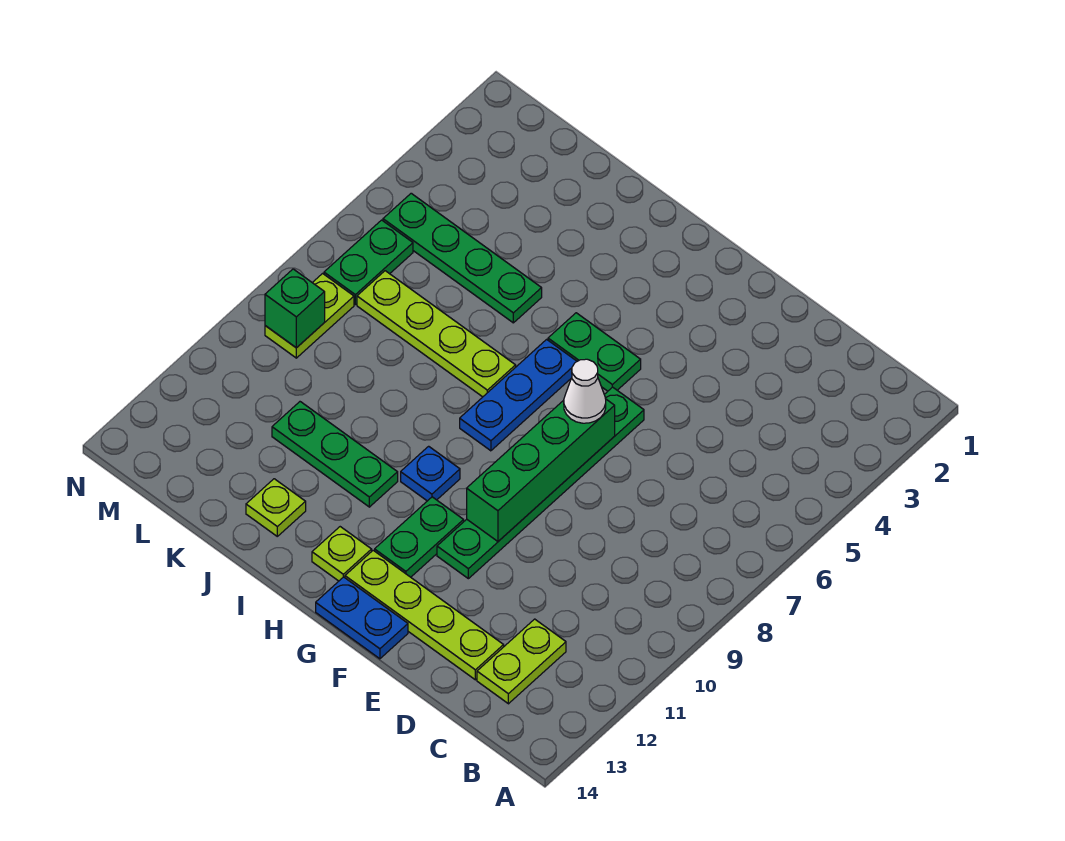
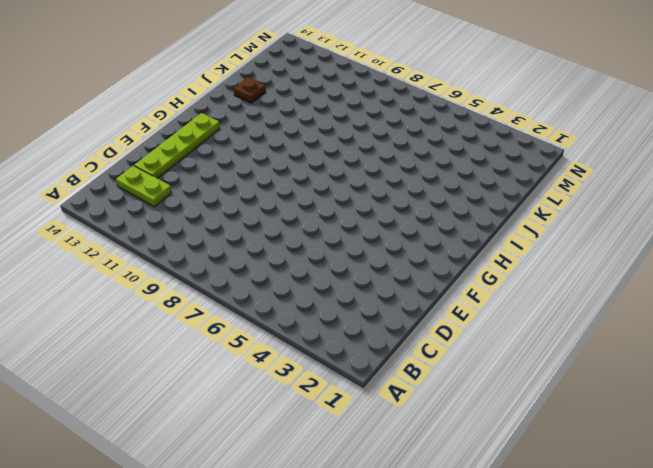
brown 1x1 plate [234,77,266,103] -> lime 1x1 plate [246,479,306,536]
none -> green 1x6 plate [437,387,644,579]
none -> blue 1x2 plate [316,577,408,659]
none -> green 1x2 plate [548,313,641,391]

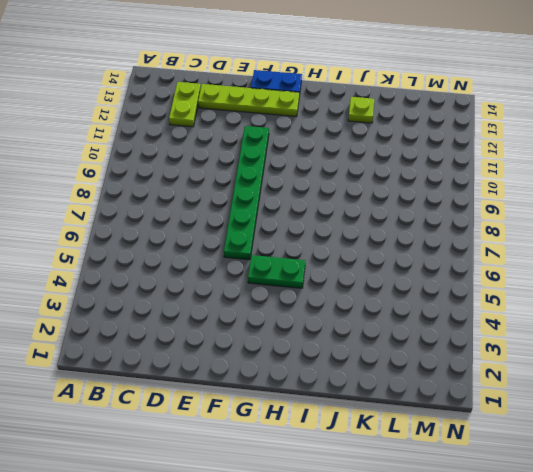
none -> green 1x2 plate [375,497,464,577]
none -> blue 1x3 plate [460,339,577,451]
none -> blue 1x1 plate [401,446,460,501]

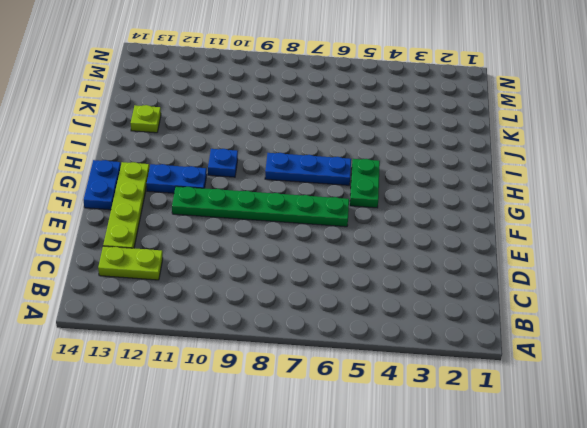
blue 1x2 plate [147,164,207,193] -> green 1x2 plate [375,497,464,577]
none -> lime 1x1 plate [312,527,372,581]
none -> lime 1x4 plate [357,271,516,397]
none -> green 1x3 plate [272,402,398,507]

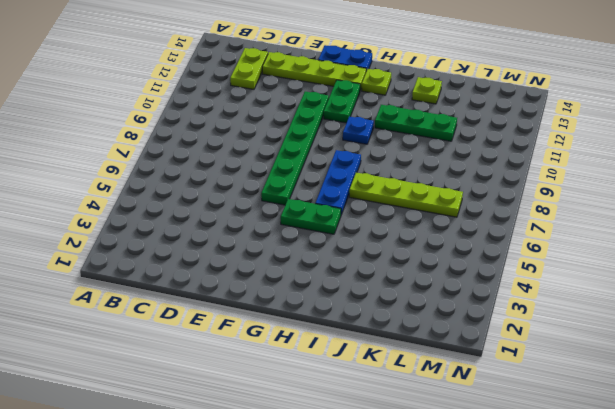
none -> green 1x4 plate [383,193,542,323]
none -> green 1x2 plate [324,220,413,305]
none -> lime 1x2 plate [265,274,354,358]

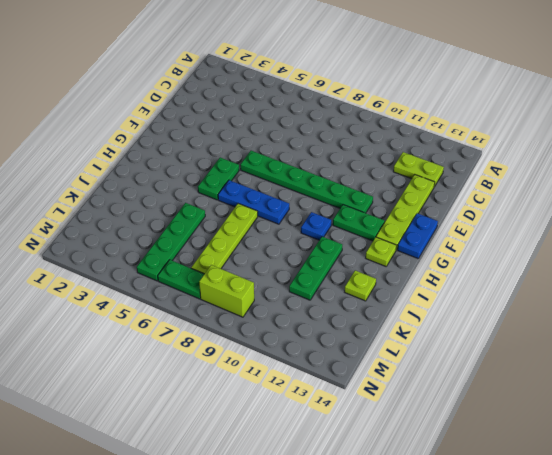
lime 1x2 brick [199,265,254,317] -> lime 1x2 plate [265,274,354,358]
none -> green 1x4 brick [467,399,615,541]
none -> green 1x1 brick [265,269,325,348]
none -> white 1x1 cone [564,359,606,423]

